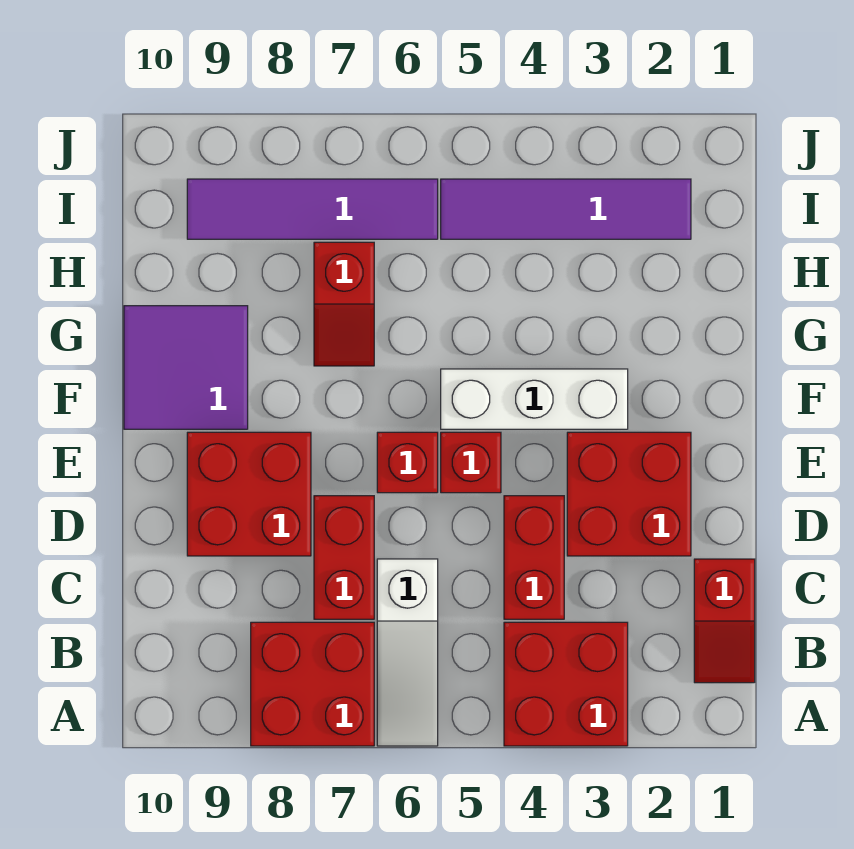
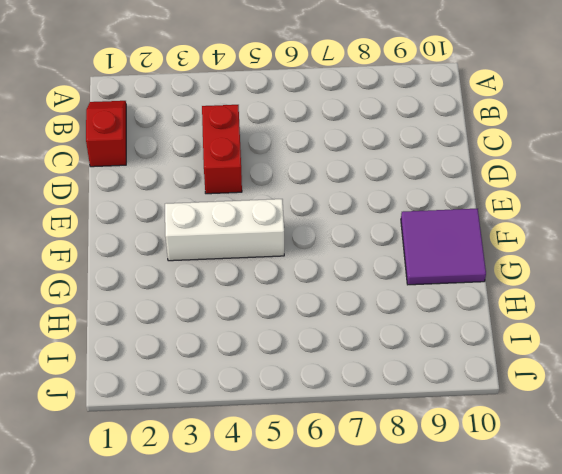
none -> red 2x2 brick [504,622,628,746]
none -> white 1x3 slope [377,559,438,746]
none -> red 2x2 brick [251,622,374,746]

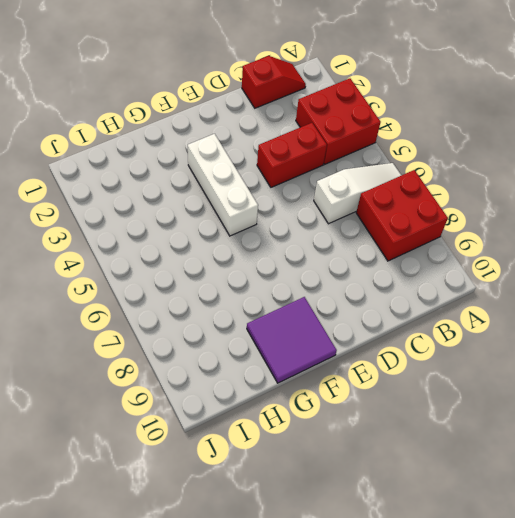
none -> red 1x2 brick [314,496,374,619]
none -> red 2x2 brick [567,432,691,556]
none -> red 2x2 brick [187,432,311,556]

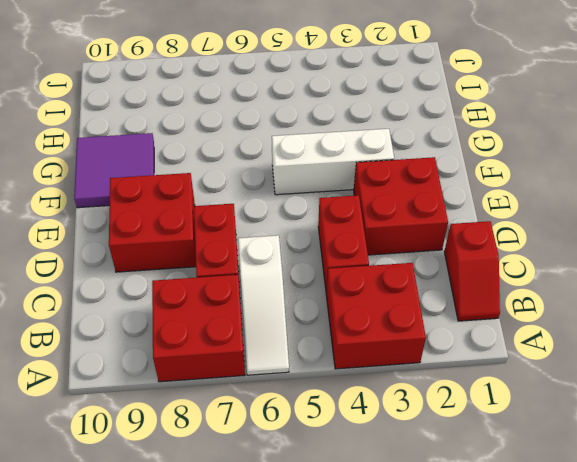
none -> red 1x1 brick [441,432,501,493]
none -> red 1x1 brick [377,432,438,493]
none -> red 1x2 slope [314,242,374,366]

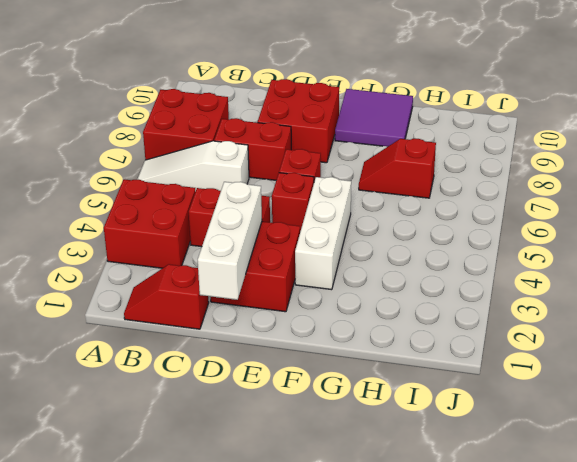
white 1x3 brick [198,182,262,300] -> none
none -> purple 1x4 tile [441,179,691,239]
none -> purple 1x4 tile [187,179,438,239]

